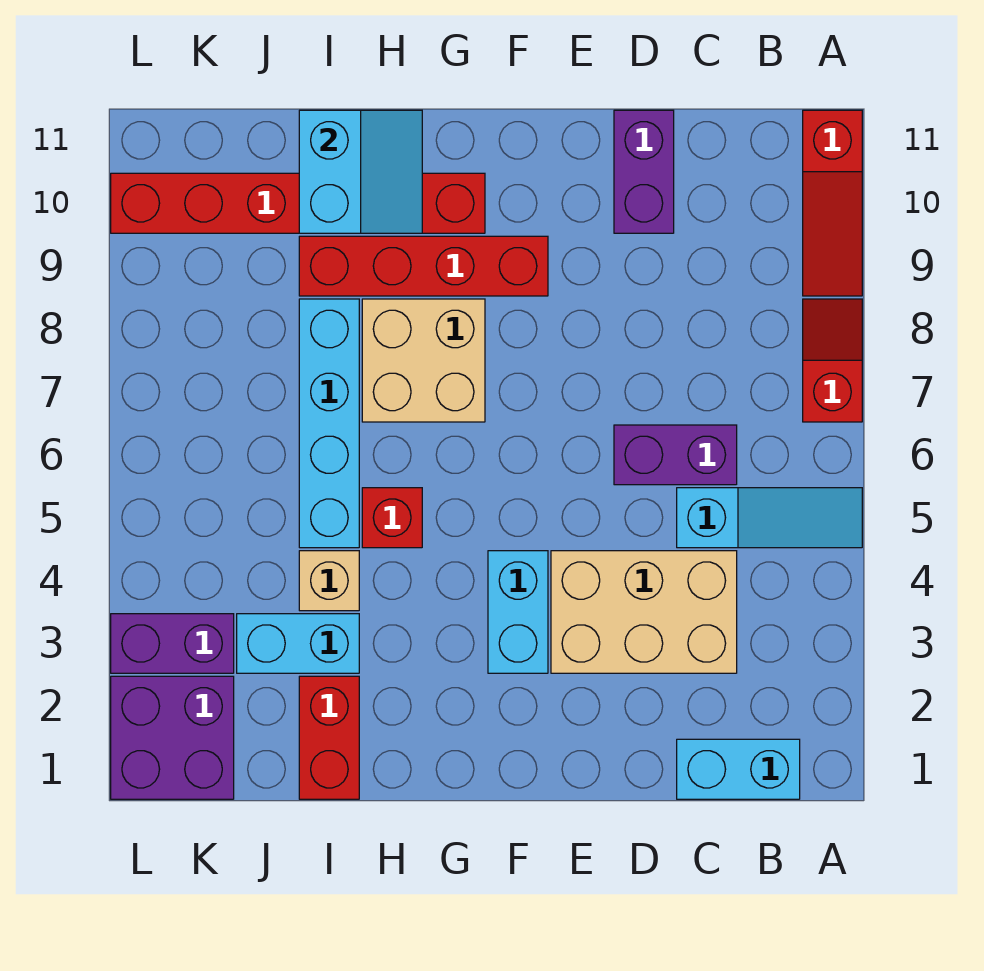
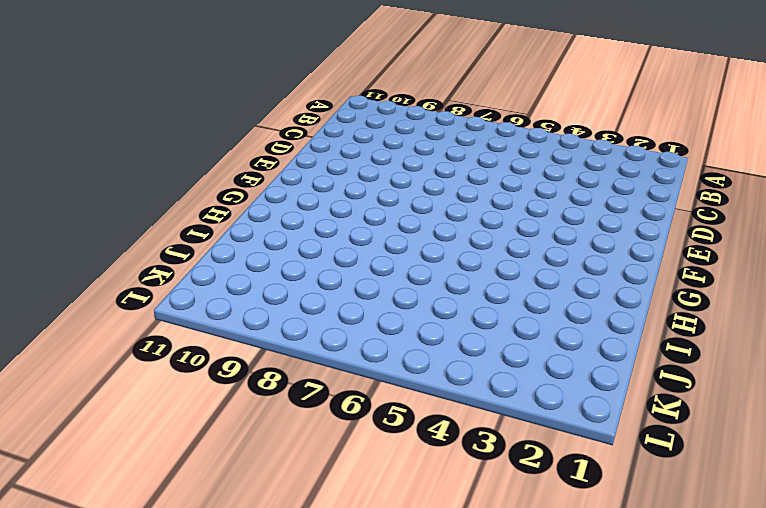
none -> cyan 1x3 slope [677,488,862,548]
none -> red 1x2 slope [803,299,862,422]
none -> red 1x3 slope [803,110,862,296]

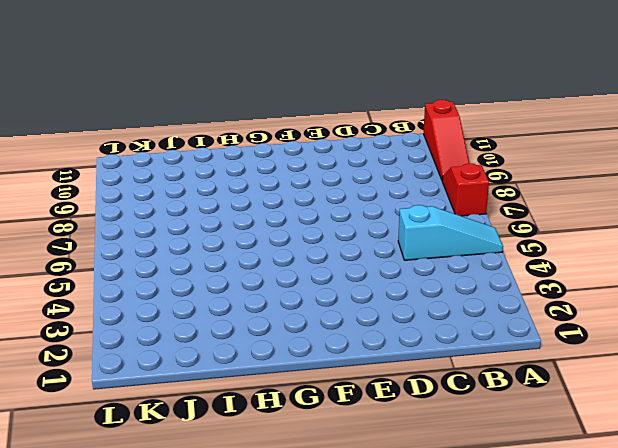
none -> cyan 1x2 brick [677,739,800,799]
none -> tan 2x3 brick [551,551,737,673]
none -> purple 1x2 brick [614,425,737,485]

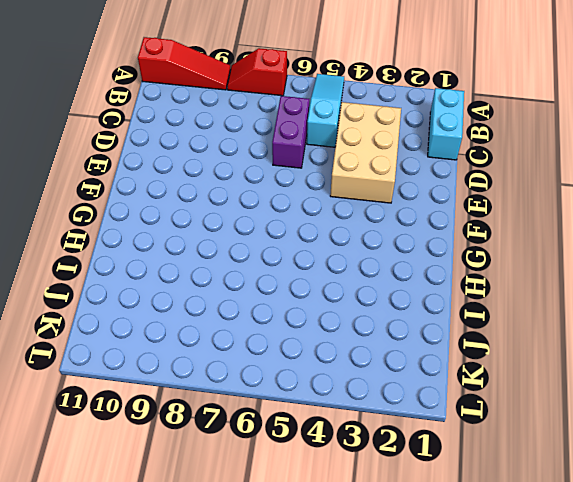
none -> purple 1x2 brick [614,110,674,233]
none -> cyan 1x2 brick [488,551,548,673]
none -> red 1x4 brick [299,236,548,296]

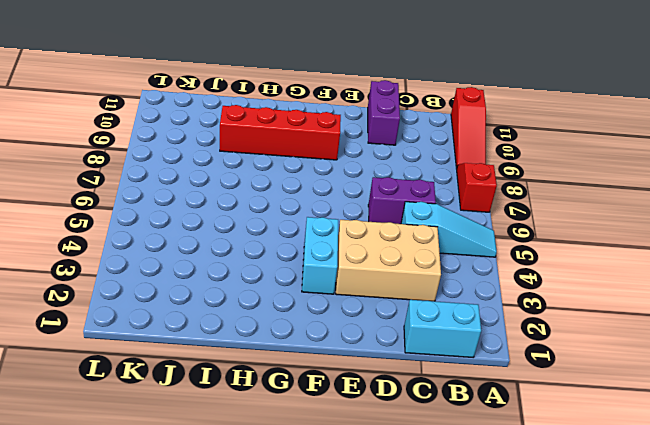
none -> tan 2x2 brick [362,299,485,422]
none -> red 1x6 brick [111,173,485,233]
none -> red 1x1 brick [362,488,422,548]

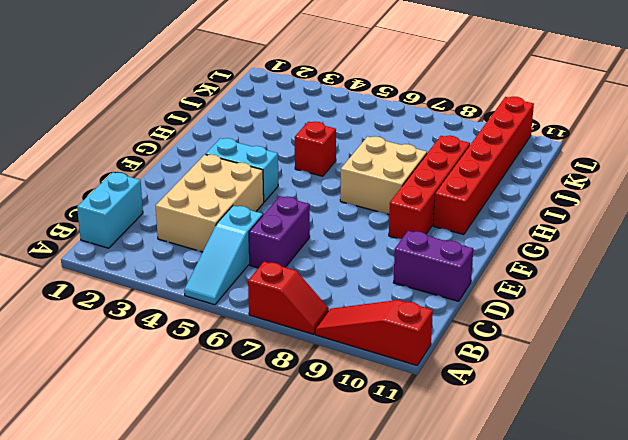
none -> red 1x2 brick [299,676,359,799]
none -> cyan 1x2 brick [237,614,359,673]
none -> tan 1x1 brick [299,551,359,611]

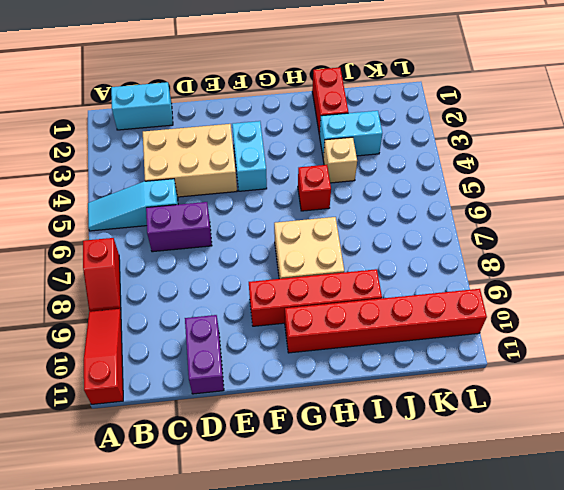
none -> cyan 1x4 brick [299,299,359,548]
none -> purple 2x2 brick [111,676,234,799]
none -> purple 1x2 brick [111,614,234,673]

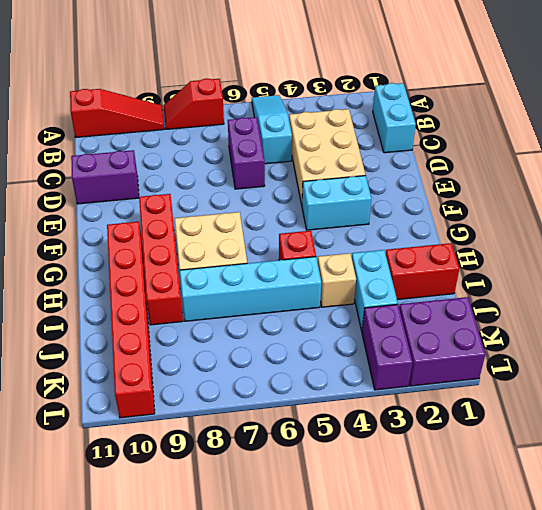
none -> cyan 2x2 slope [299,110,422,233]

